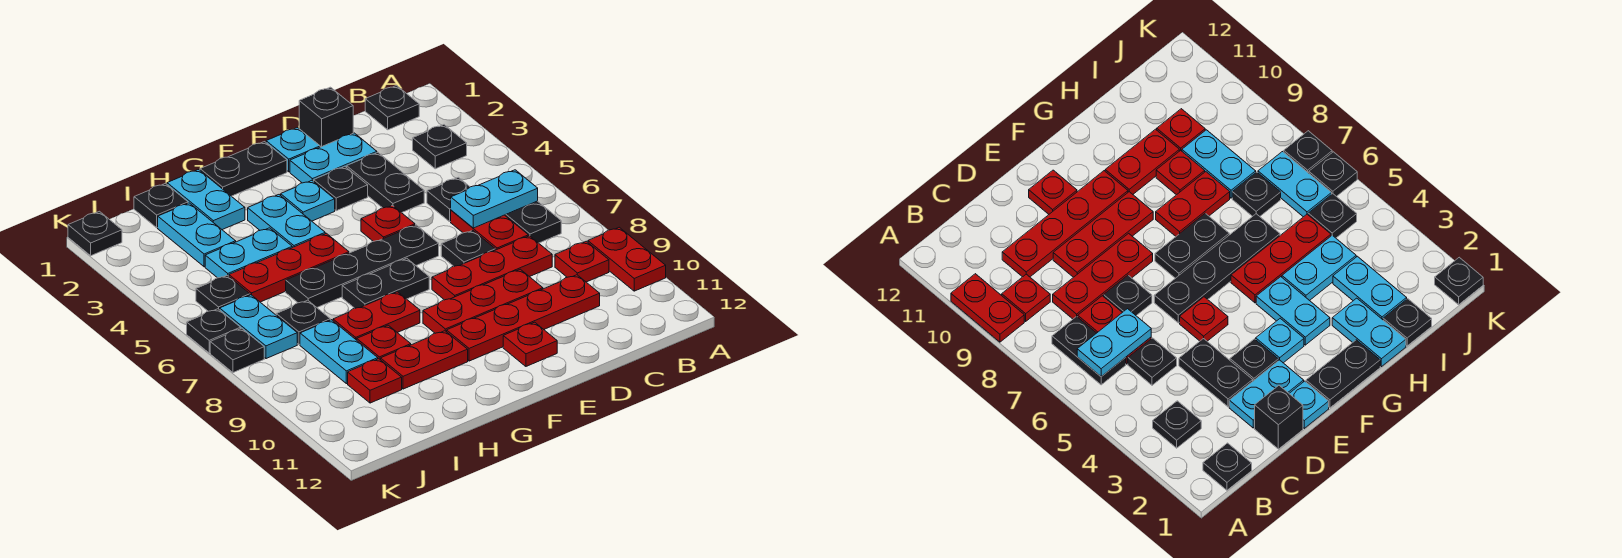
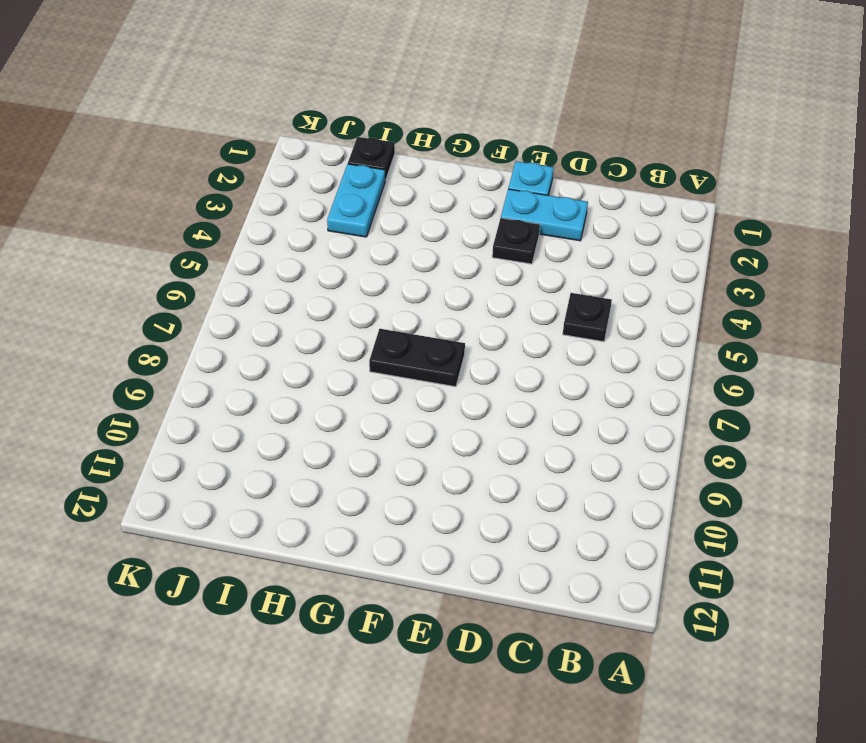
none -> red 1x2 plate [588,227,666,291]
none -> black 1x1 plate [365,86,419,130]
none -> black 1x1 plate [413,125,467,169]
none -> black 1x2 plate [505,201,561,243]

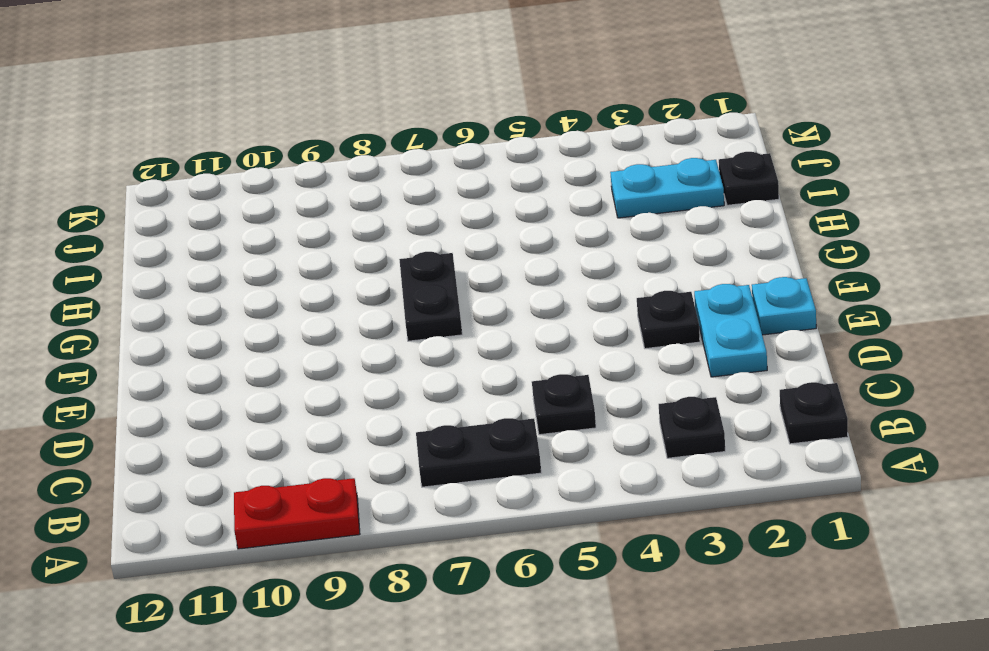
none -> red 1x1 plate [555,241,609,282]
none -> red 1x2 plate [451,210,528,250]
none -> red 1x3 plate [432,236,552,300]
none -> red 1x4 plate [447,275,600,361]

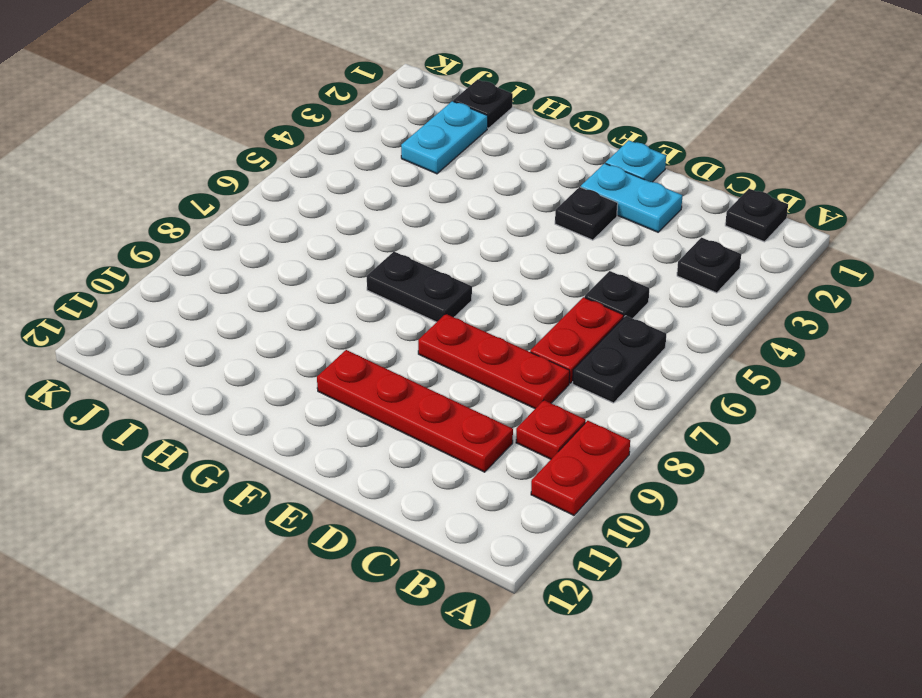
none -> black 1x1 brick [299,87,353,147]
none -> black 1x2 plate [347,153,424,213]
none -> black 1x1 plate [441,230,495,266]
none -> red 1x3 plate [423,269,543,333]

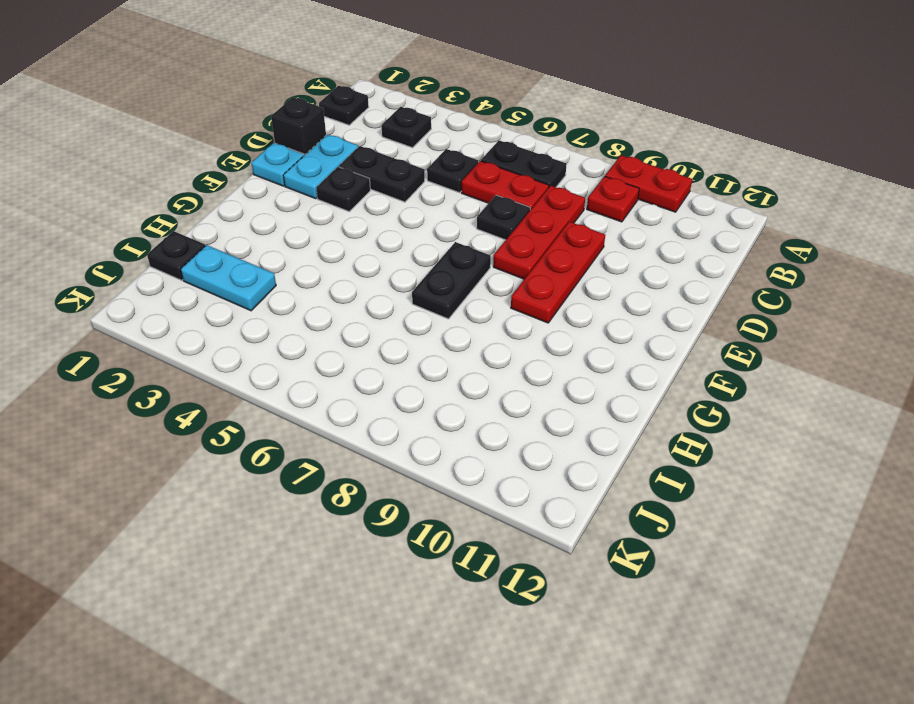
none -> red 1x4 plate [447,275,600,361]
none -> red 1x1 plate [361,205,415,241]
none -> black 1x4 plate [286,225,439,307]
none -> red 1x1 plate [503,322,557,366]

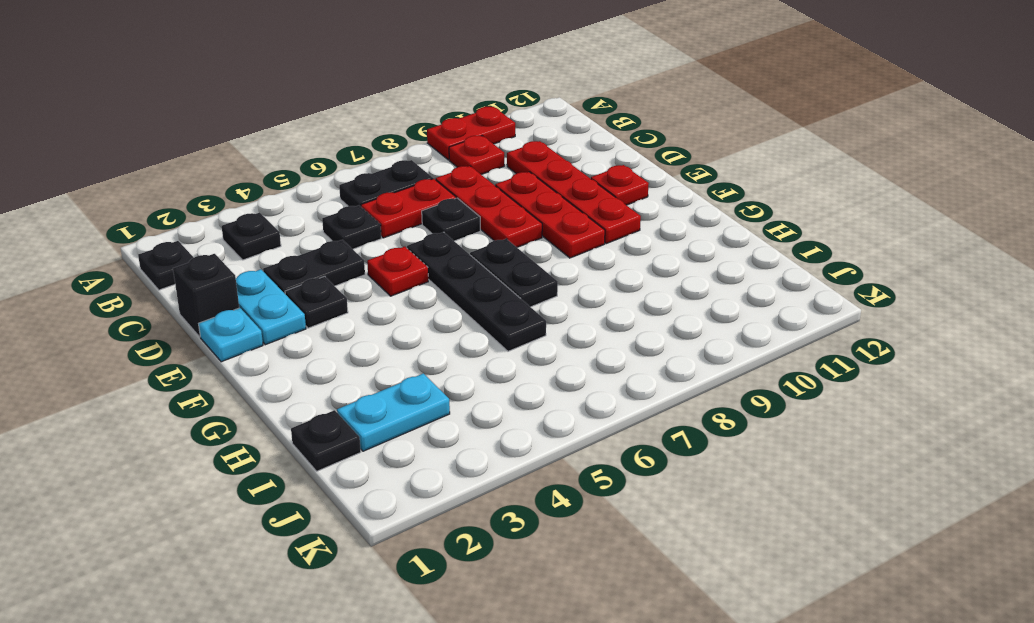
none -> black 1x2 plate [200,142,287,196]
none -> cyan 1x1 plate [281,181,335,221]
none -> cyan 1x2 plate [248,195,325,247]
none -> red 1x3 plate [229,233,349,302]

